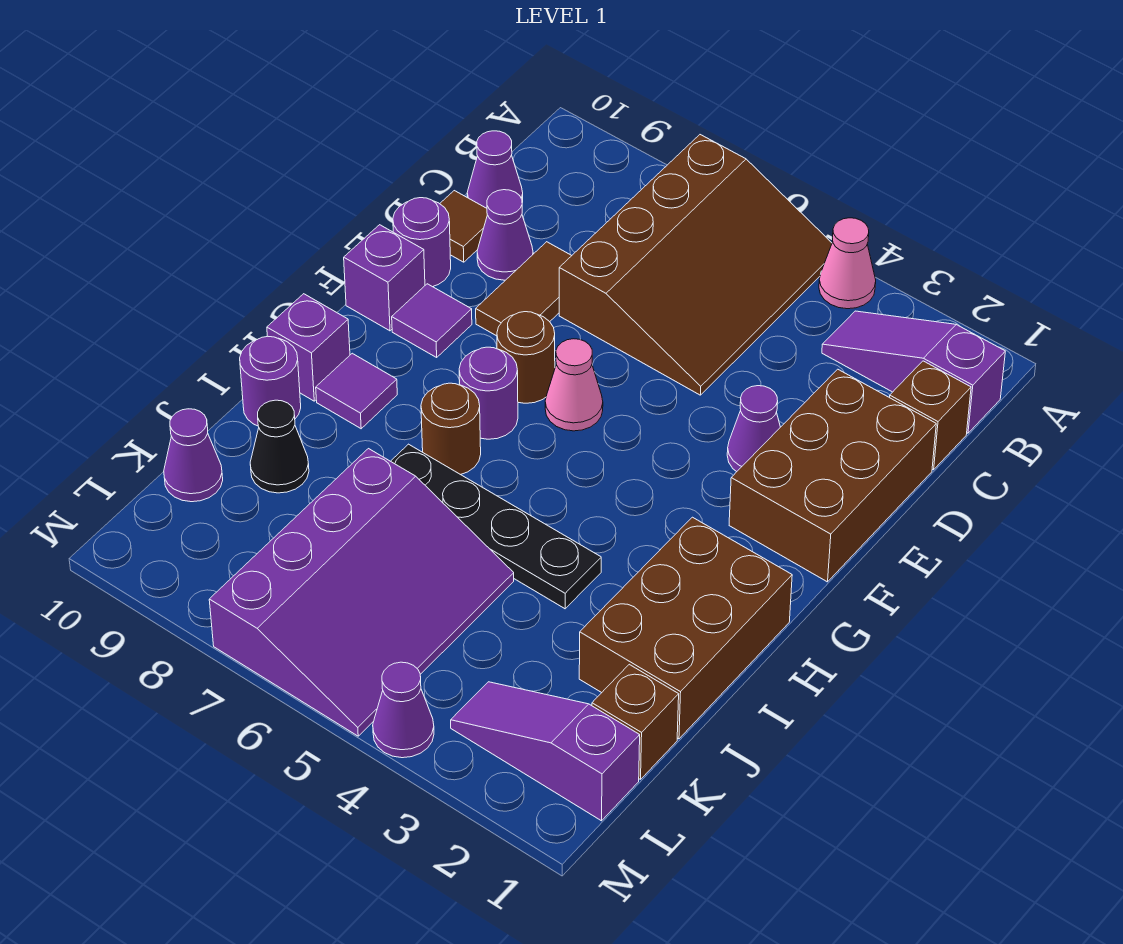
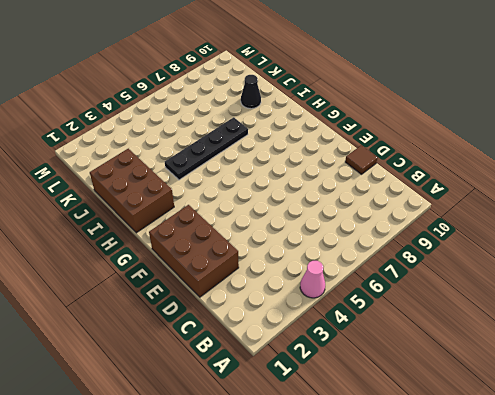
none -> brown 3x4 slope [559,135,832,395]
none -> purple 1x3 slope [822,311,1005,433]
none -> brown 1x1 brick [890,361,971,470]

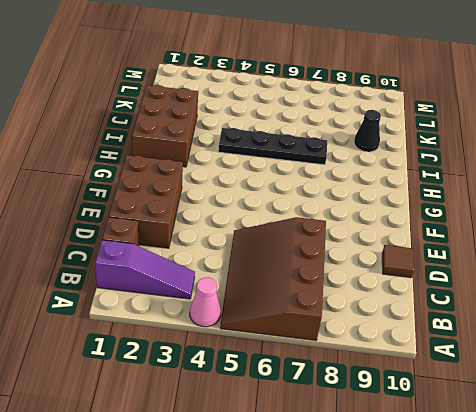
none -> purple 1x1 cone [467,131,523,208]
none -> brown 1x2 tile [476,242,572,336]
none -> purple 1x1 cone [477,190,533,280]

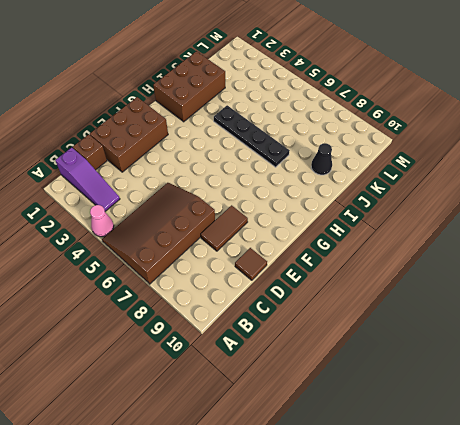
none -> purple 1x1 cone [467,131,523,208]
none -> purple 1x1 cone [477,190,533,280]
none -> purple 1x1 cone [727,386,780,472]

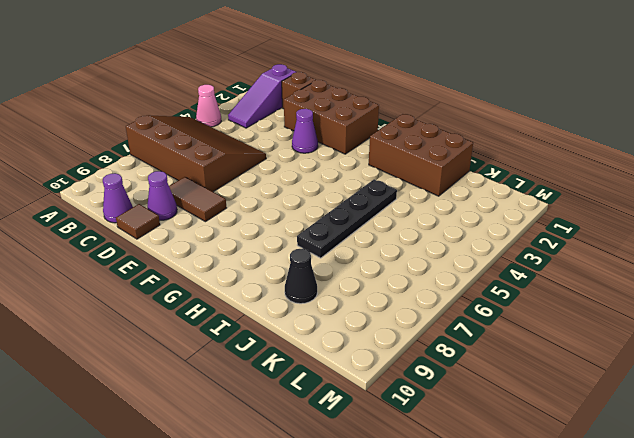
none -> purple 1x1 round brick [393,198,451,287]
none -> pink 1x1 cone [545,339,603,431]
none -> brown 1x1 round brick [497,312,555,403]

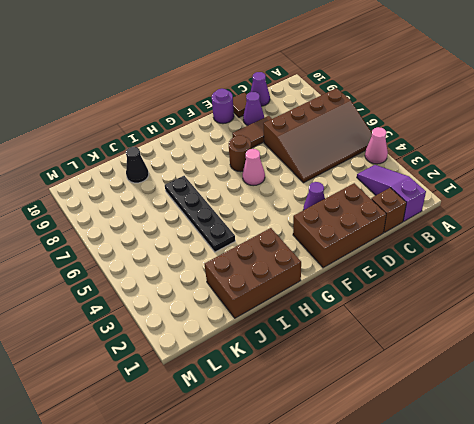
none -> purple 1x1 tile [392,284,472,357]
none -> purple 1x1 brick [344,225,425,331]
none -> purple 1x1 round brick [459,347,518,439]

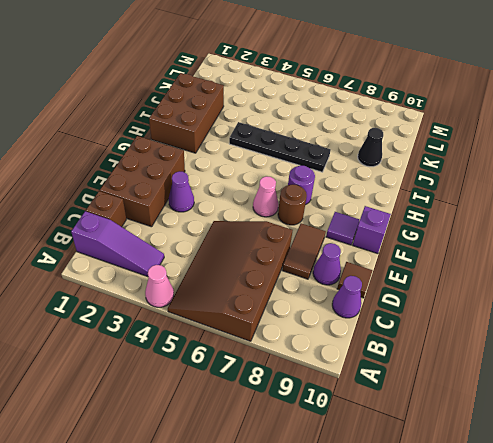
none -> purple 1x1 round brick [393,198,451,287]
none -> brown 1x1 round brick [421,383,481,475]
none -> purple 1x1 tile [316,353,397,429]

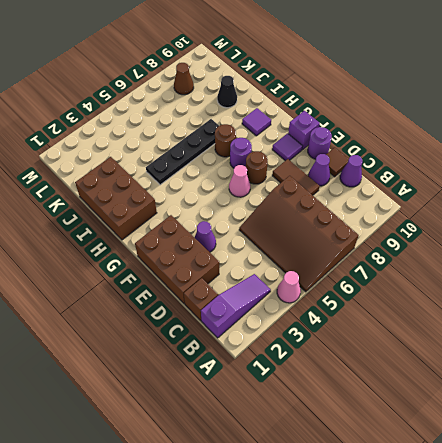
brown 1x1 cone [174,63,194,95] -> none
none -> purple 1x1 brick [267,294,350,401]
none -> purple 1x1 round brick [240,336,301,426]
none -> purple 3x4 slope [209,449,514,736]

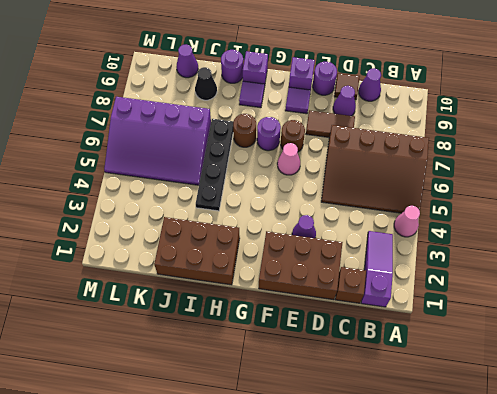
none -> brown 1x1 brick [592,664,679,779]
none -> purple 1x3 slope [451,682,640,821]
none -> purple 1x1 cone [373,662,434,758]

